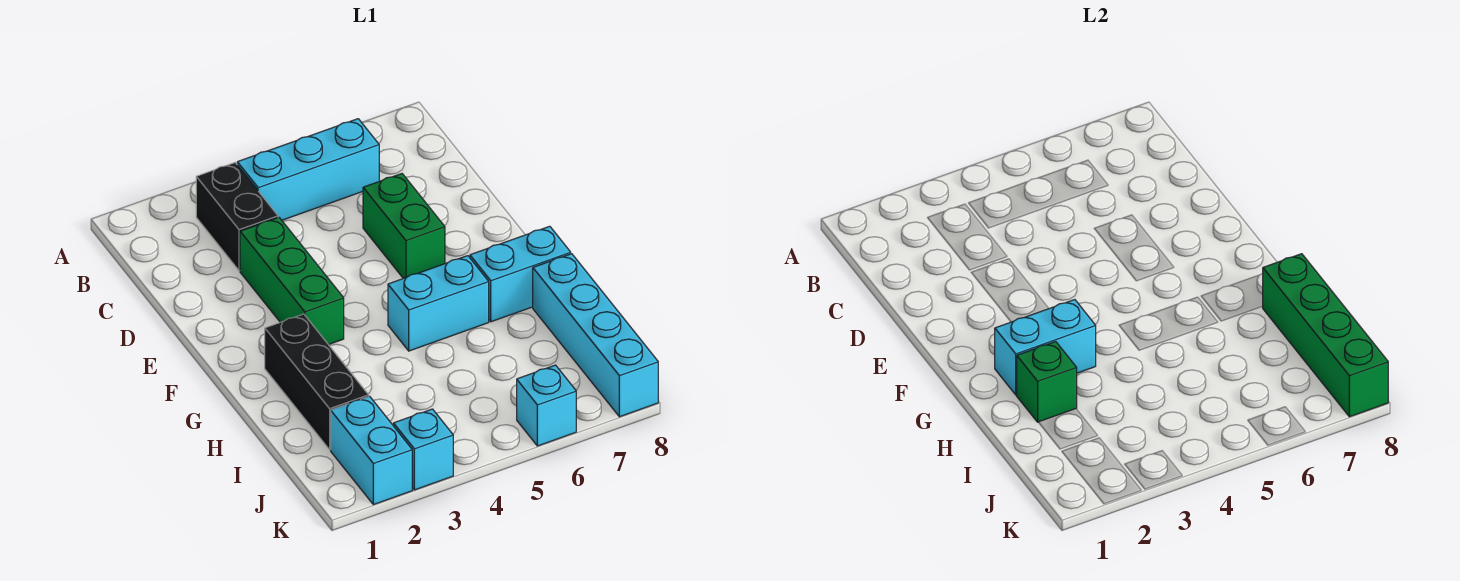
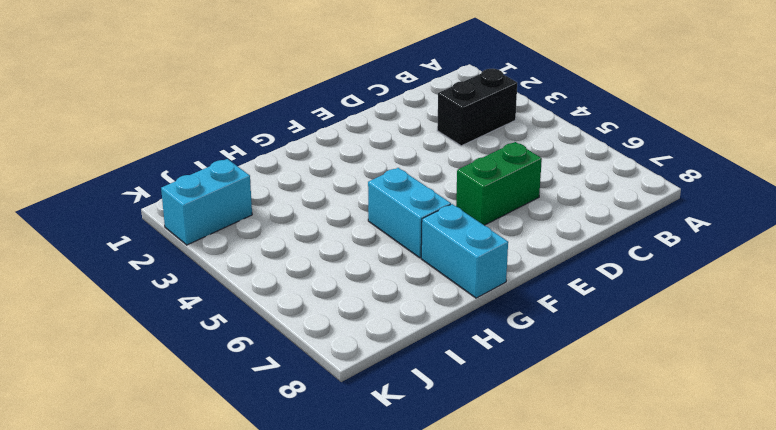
none -> cyan 1x3 brick [237,119,379,220]
none -> green 1x3 brick [240,217,344,345]
none -> black 1x3 brick [265,314,369,450]

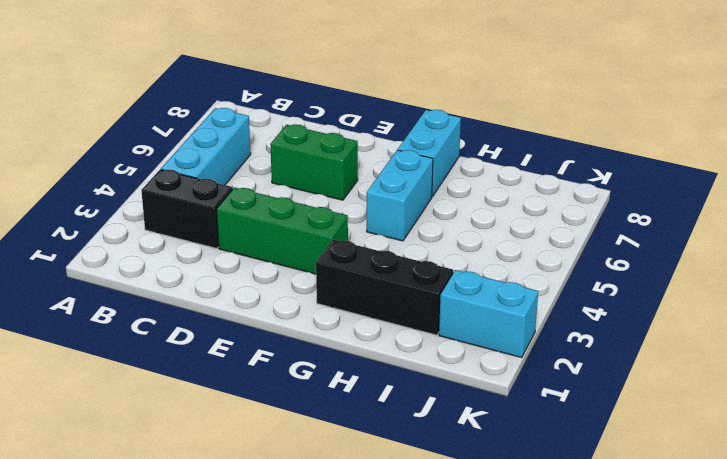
none -> cyan 1x4 brick [533,254,658,417]
none -> cyan 1x1 brick [393,409,453,490]
none -> cyan 1x1 brick [517,365,576,446]

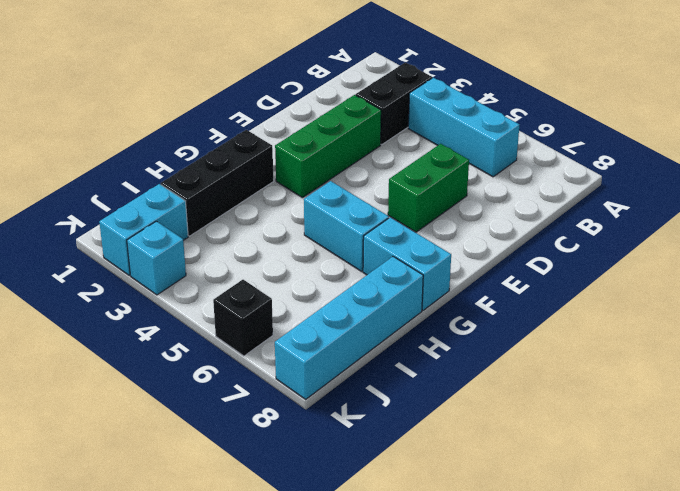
black 1x1 brick [213,280,273,356] -> cyan 1x1 brick [517,365,576,446]
none -> cyan 1x2 brick [995,300,1096,395]
none -> green 1x1 brick [1017,342,1077,422]
none -> green 1x4 brick [1263,254,1388,417]

